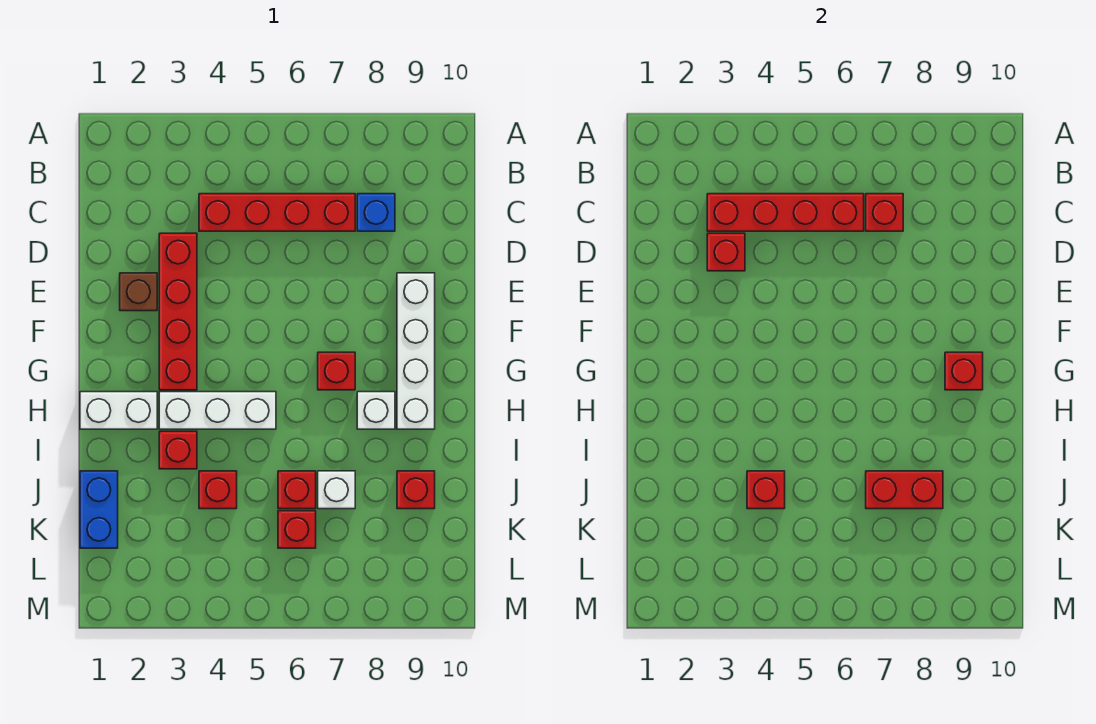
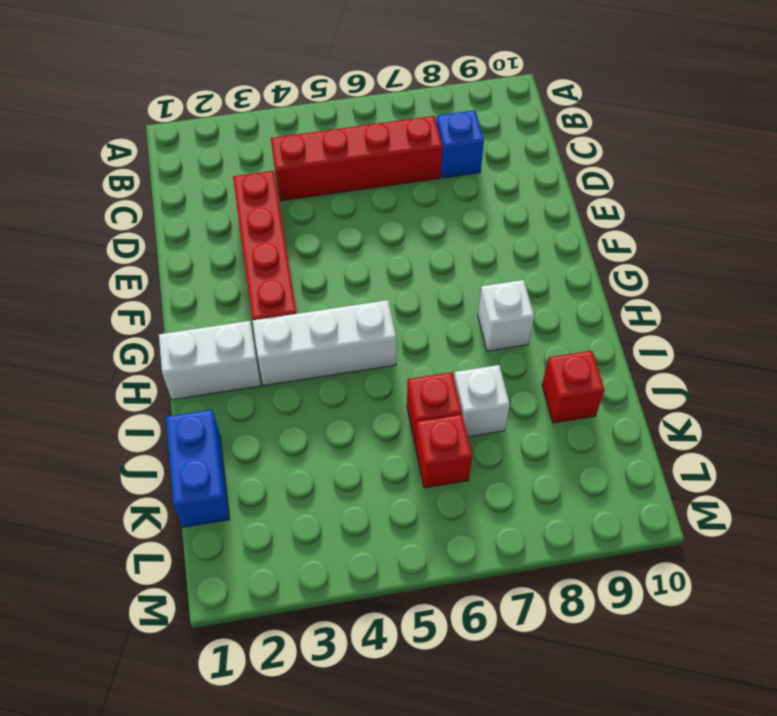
none -> brown 1x1 brick [120,273,157,311]
none -> white 1x4 brick [397,273,435,429]
none -> red 1x1 brick [318,352,355,390]

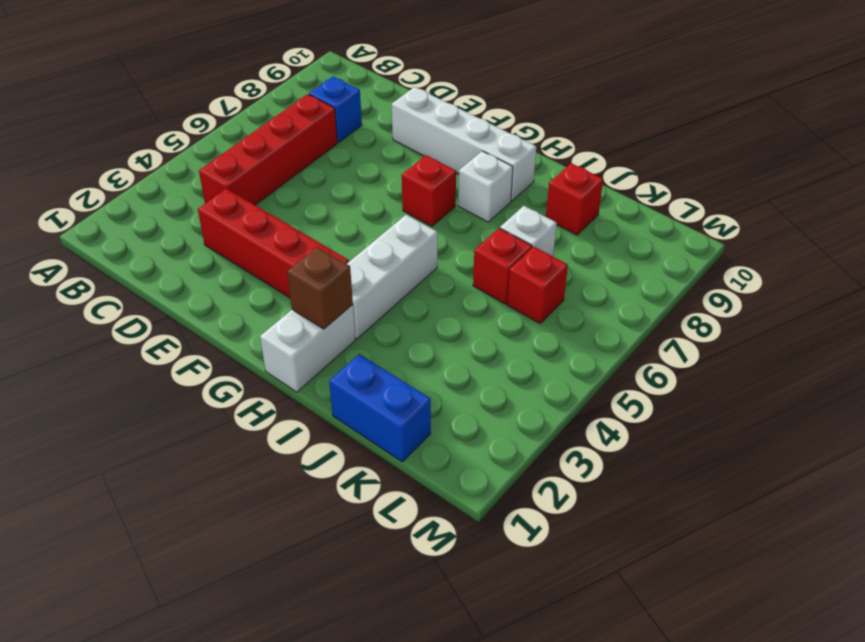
brown 1x1 brick [287,247,353,329] -> brown 1x1 brick moved to [120,273,157,311]
none -> red 1x1 brick [159,431,197,469]
none -> red 1x1 brick [199,471,237,509]
none -> red 1x4 brick [707,194,864,231]

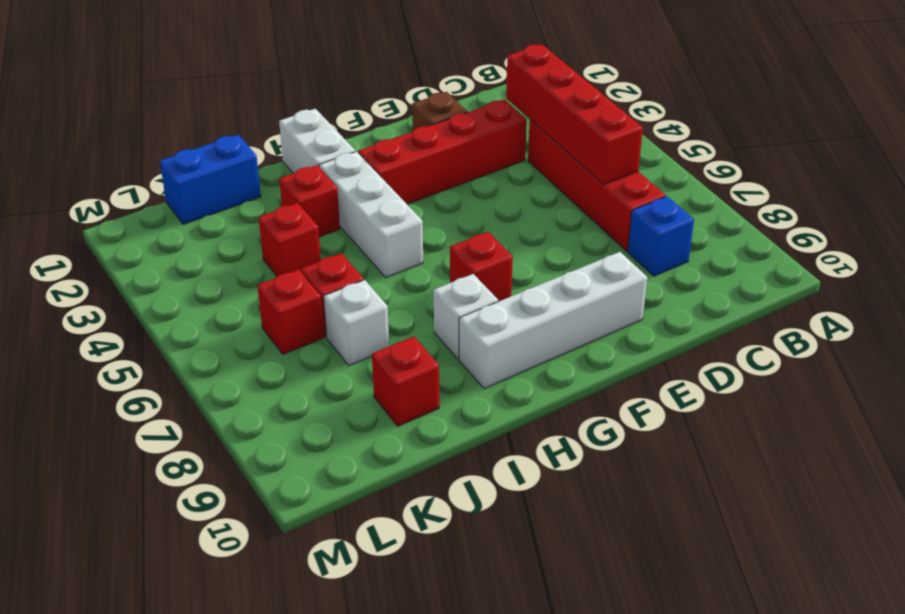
none -> red 1x1 brick [866,194,903,231]
none -> red 1x1 brick [707,233,745,271]
none -> red 1x1 brick [945,352,983,390]

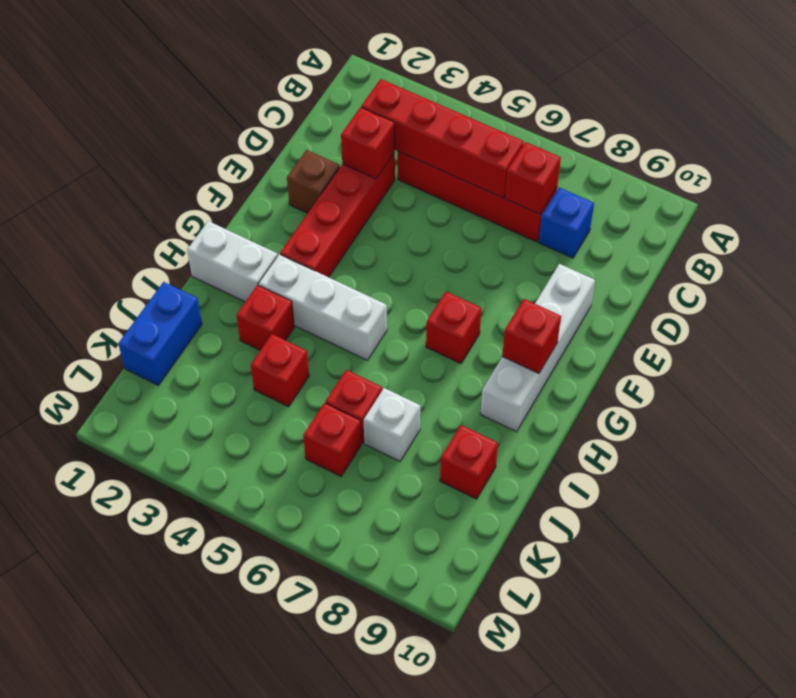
none -> white 1x1 brick [357,392,395,429]
none -> red 1x1 brick [747,471,785,509]
none -> red 1x2 brick [866,471,943,509]

